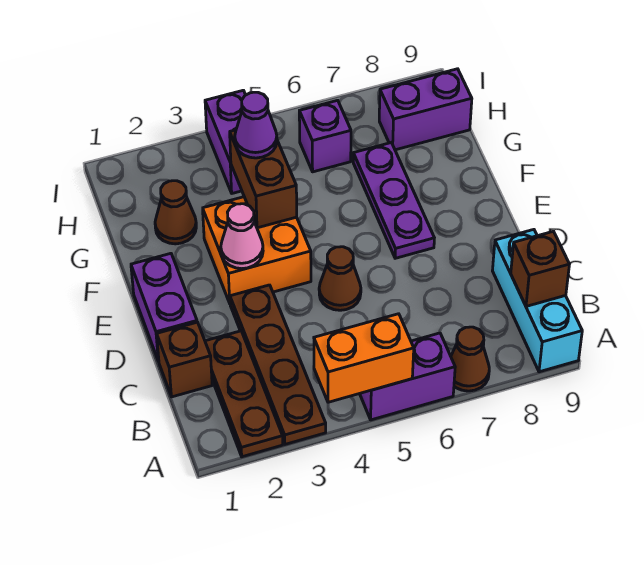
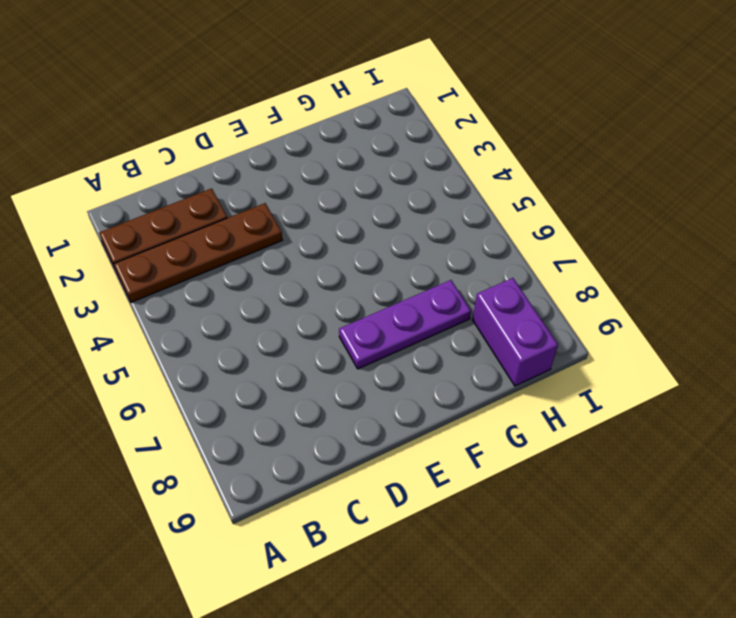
none -> purple 1x2 brick [360,333,455,420]
none -> brown 1x1 cone [451,327,489,391]
none -> cyan 1x3 brick [492,230,582,372]

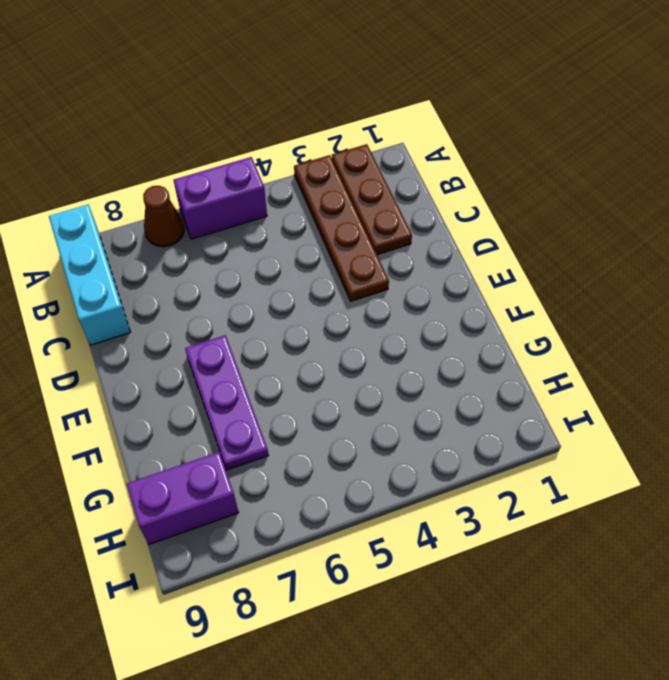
none -> brown 1x1 brick [157,322,212,397]
none -> purple 1x2 brick [131,253,197,361]
none -> brown 1x1 cone [319,247,361,310]

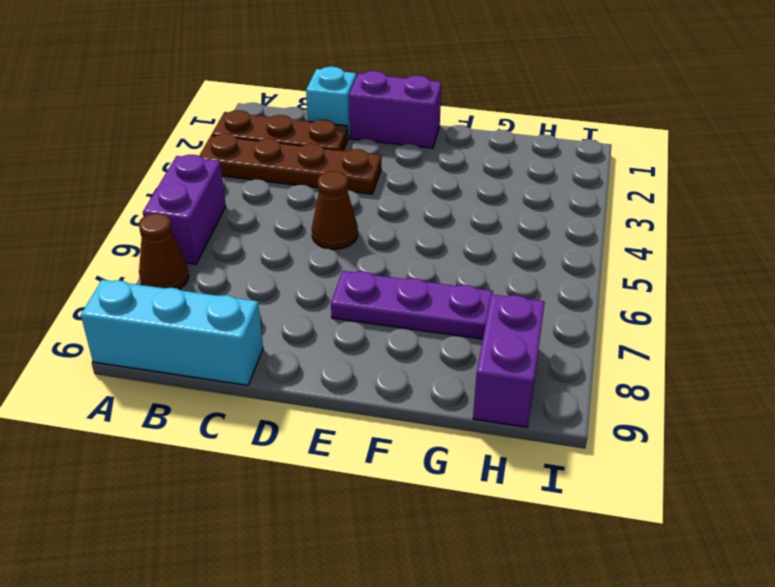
cyan 1x1 brick [306,67,356,138] -> brown 1x1 brick [157,322,212,397]
none -> orange 2x2 brick [203,197,311,303]
none -> brown 1x1 cone [155,181,196,244]
none -> purple 1x2 brick [205,90,245,193]

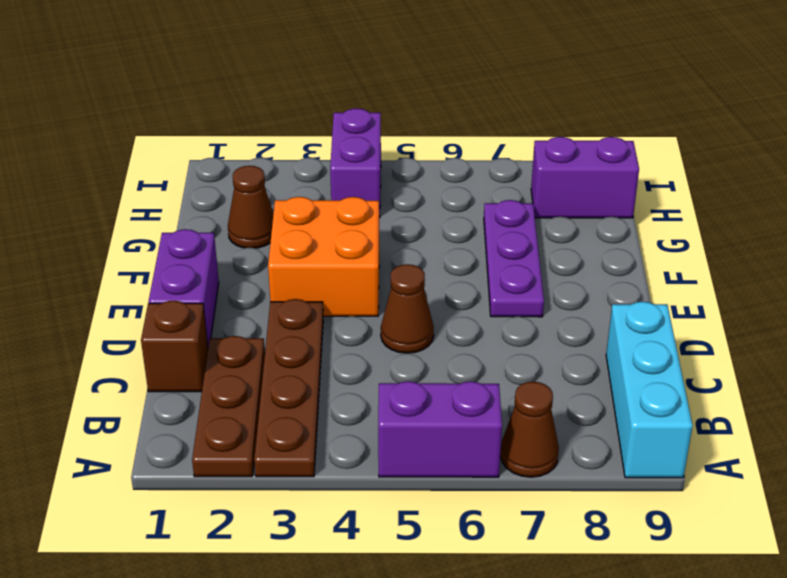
none -> purple 1x1 brick [299,100,351,172]
none -> orange 1x2 brick [314,314,414,402]
none -> brown 1x1 brick [511,231,569,306]

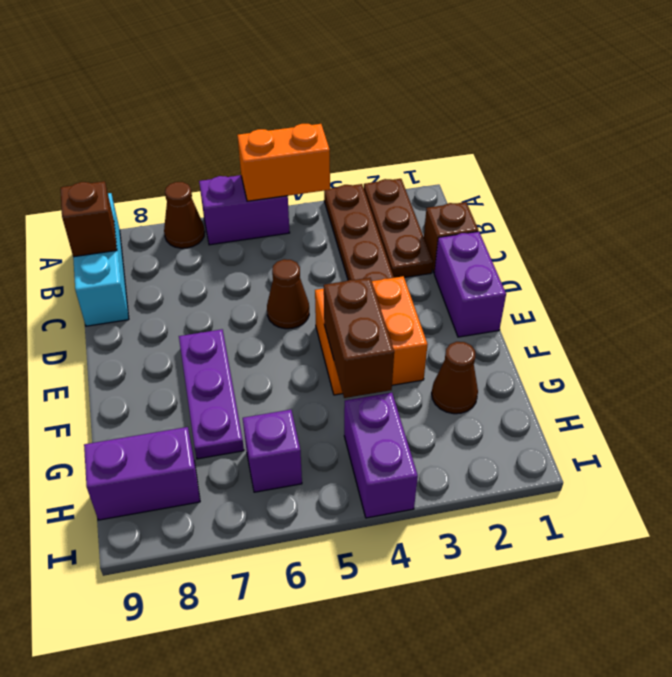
none -> pink 1x1 cone [221,204,263,269]
none -> purple 1x1 cone [235,92,277,158]

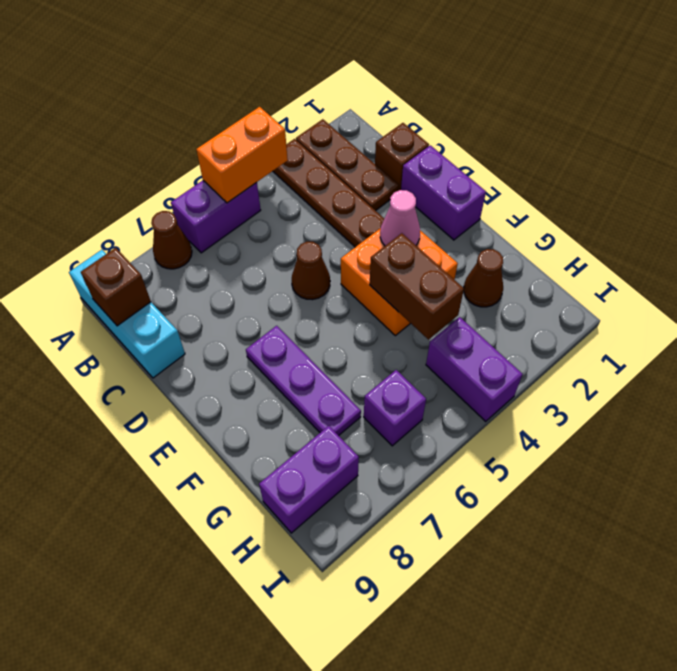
none -> purple 1x1 cone [235,92,277,158]

